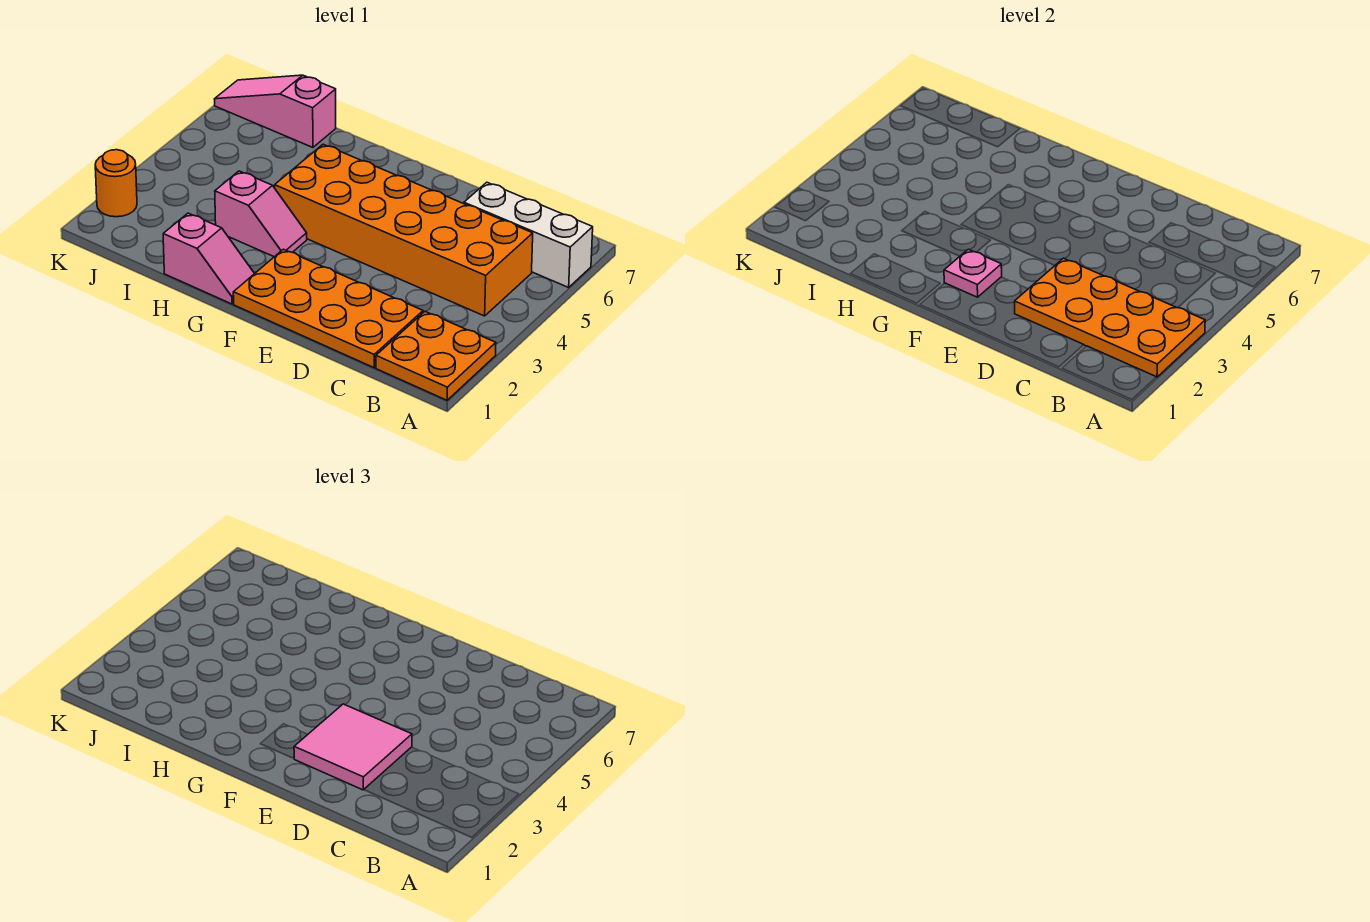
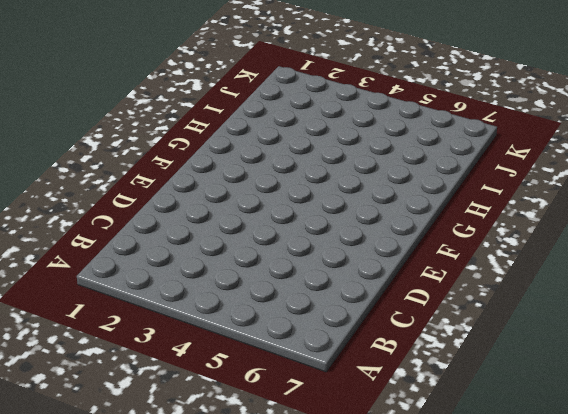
none -> orange 2x2 plate [376,311,496,400]
none -> white 1x3 brick [464,182,593,287]

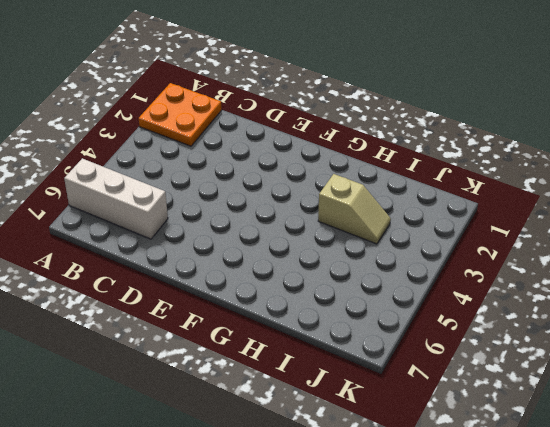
tan 1x2 slope [318,174,391,244] -> pink 1x2 slope [215,171,307,257]
none -> orange 2x6 brick [275,144,533,316]
none -> orange 2x4 plate [233,249,423,368]

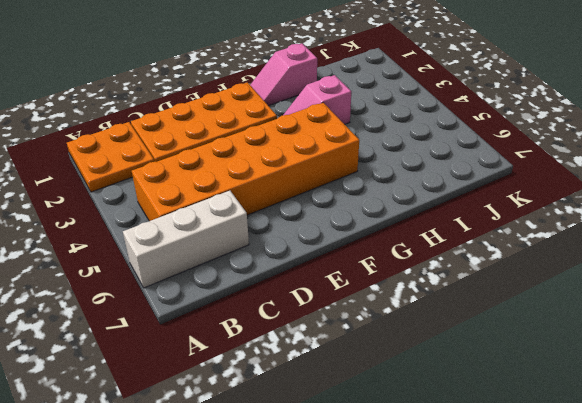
none -> pink 1x3 slope [215,75,336,147]
none -> orange 1x1 round brick [95,150,137,217]

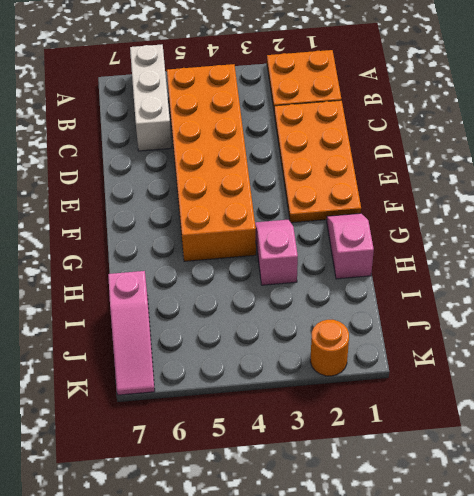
none -> orange 2x4 plate [1015,258,1205,377]
none -> pink 1x1 plate [944,249,1002,297]

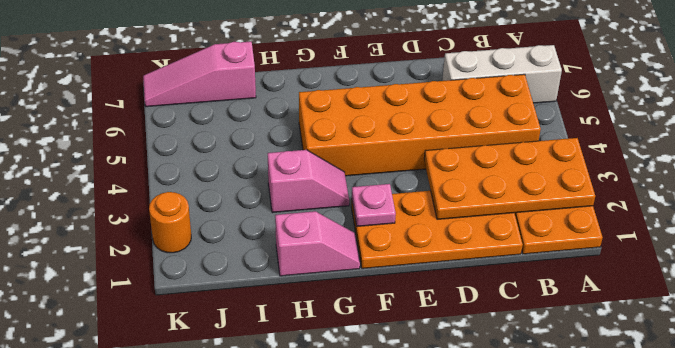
none -> pink 2x2 tile [294,704,412,790]

